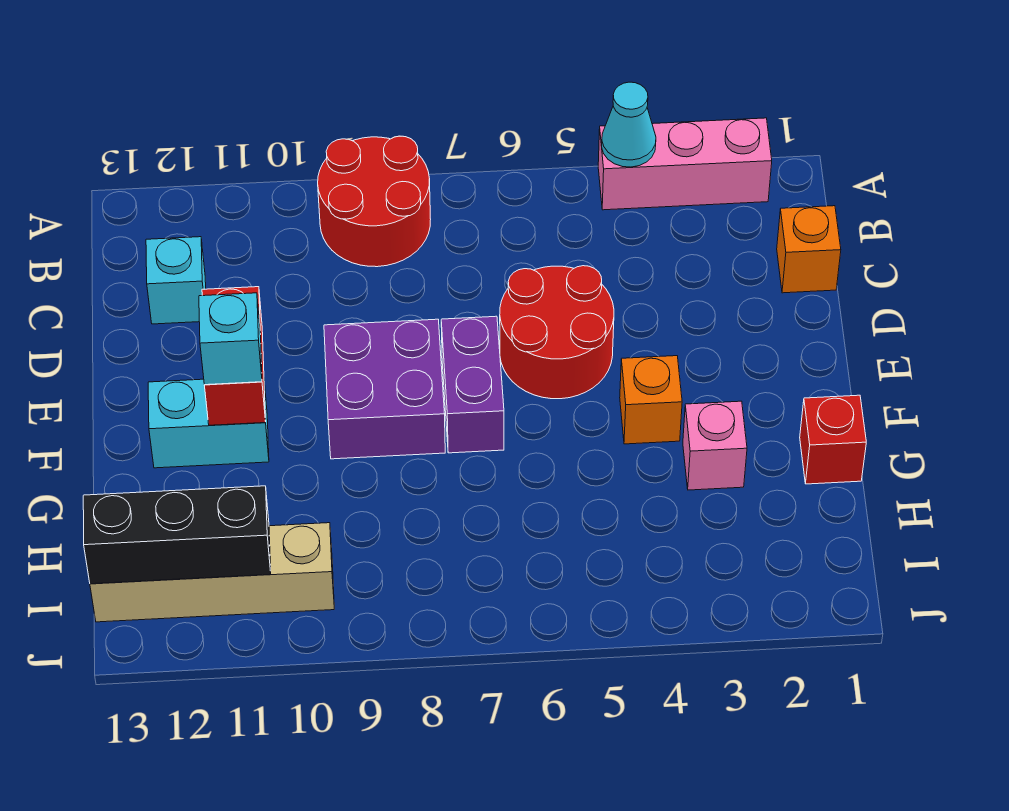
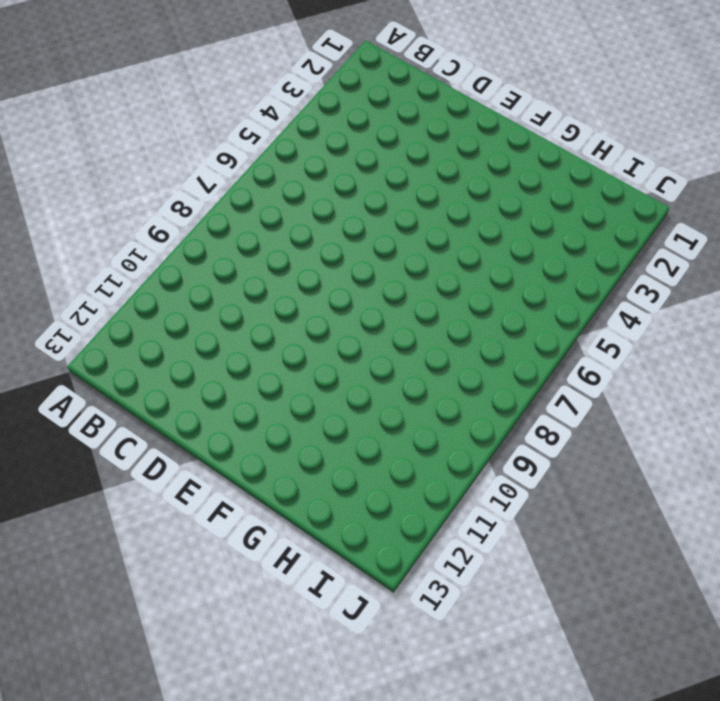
none -> pink 1x3 brick [598,118,772,210]
none -> red 2x2 round brick [318,136,431,267]
none -> orange 1x1 brick [777,206,841,293]

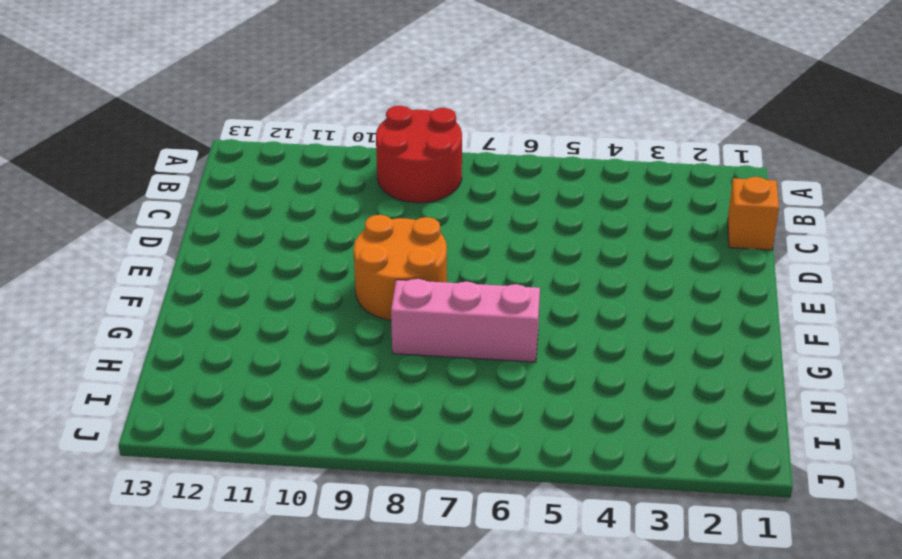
orange 2x2 round brick [354,215,447,320] -> purple 2x2 brick [324,319,445,459]
pink 1x3 brick [391,279,540,362] -> pink 1x3 brick moved to [598,118,772,210]
none -> cyan 1x1 brick [146,237,206,324]
none -> red 2x2 round brick [500,266,614,399]
none -> purple 1x2 brick [441,316,504,453]

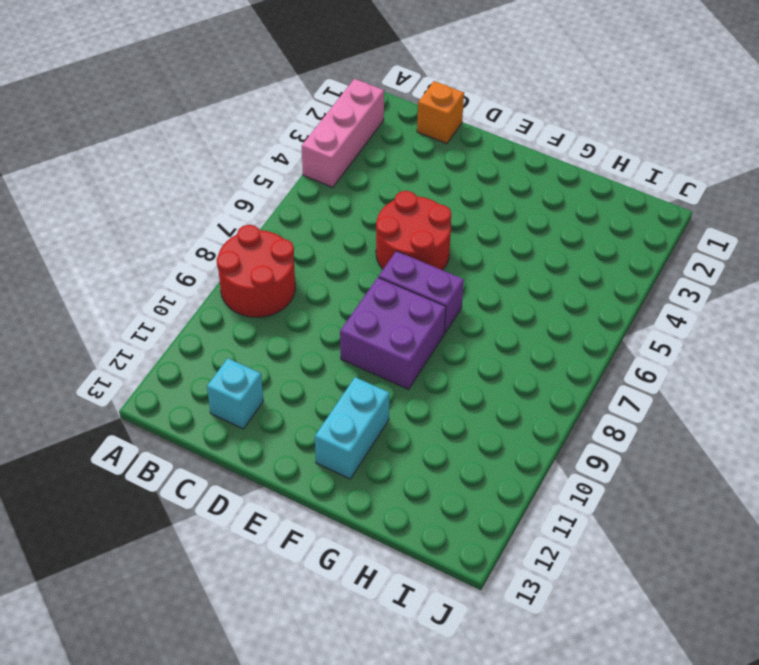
none -> orange 1x1 brick [620,356,682,444]
none -> red 1x1 brick [800,395,866,484]
none -> pink 1x1 brick [683,401,747,490]

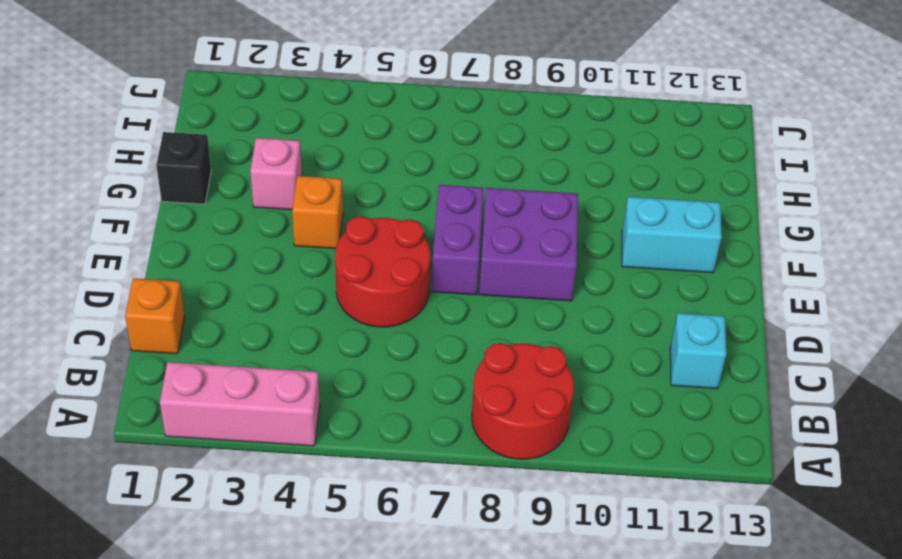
black 1x1 brick [156,132,211,204] -> red 1x1 brick [800,395,866,484]
none -> tan 1x4 brick [90,523,334,622]
none -> cyan 1x1 cone [602,82,656,167]
none -> red 1x2 brick [202,287,266,425]

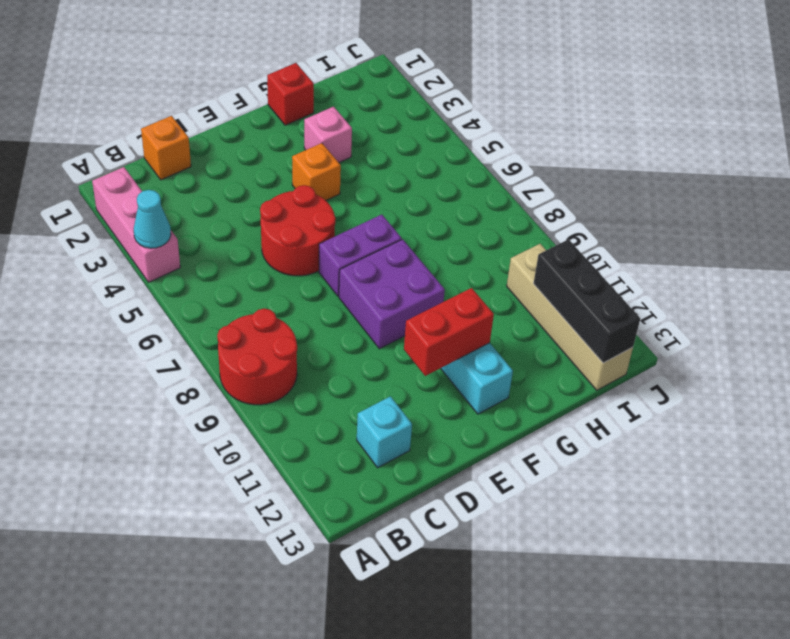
none -> cyan 1x1 brick [199,293,262,385]

